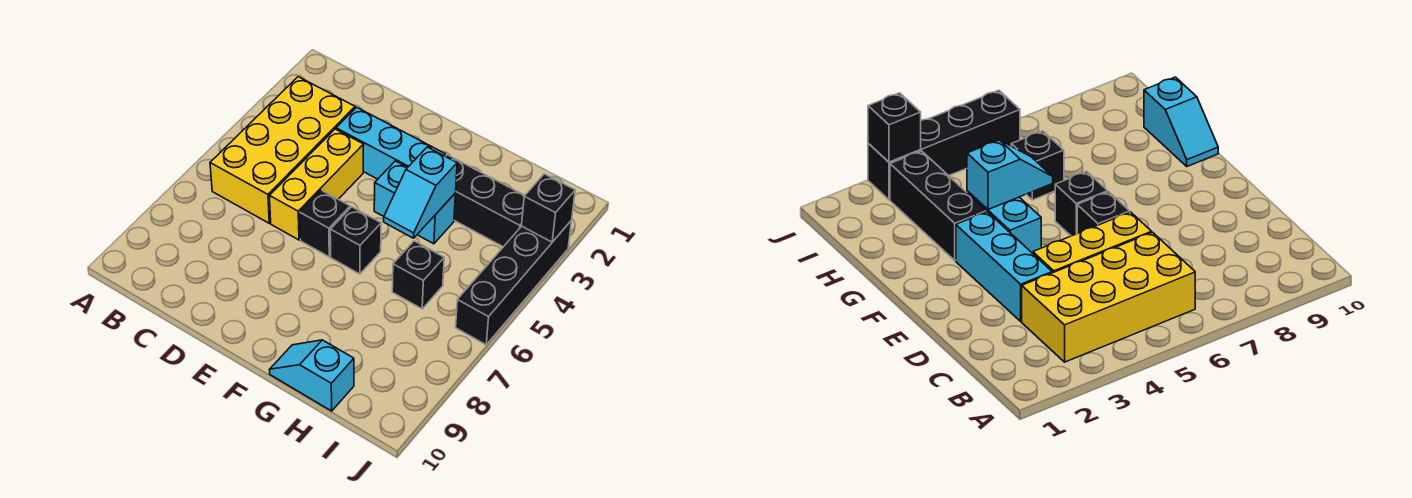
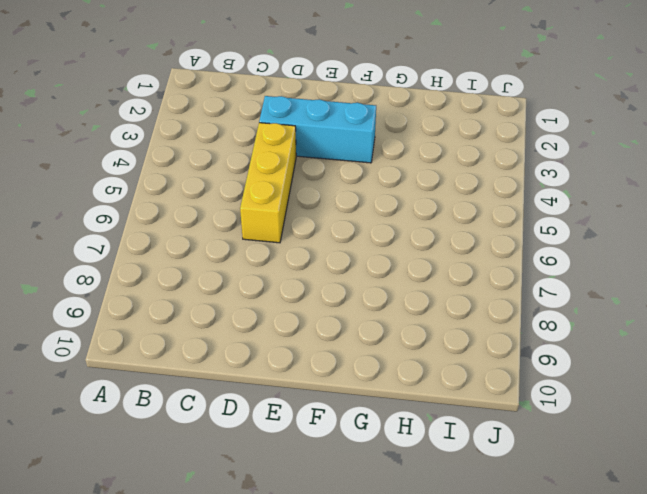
none -> yellow 2x4 brick [210,77,355,223]
none -> black 1x1 brick [300,190,350,257]
none -> cyan 1x2 brick [374,161,455,244]

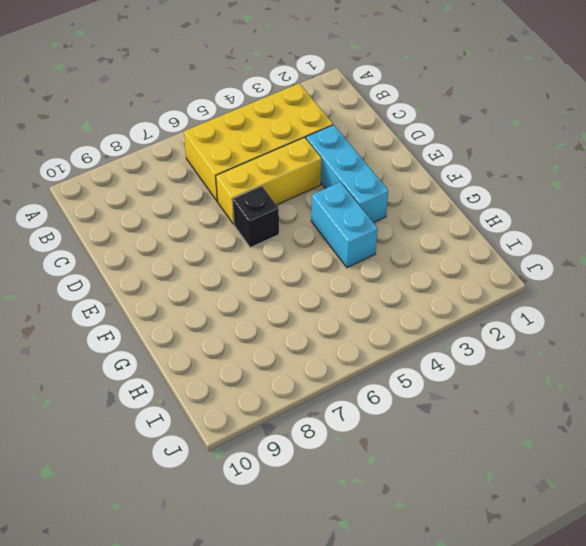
none -> black 1x1 brick [330,207,381,274]
none -> black 1x3 brick [446,155,525,247]
none -> cyan 1x2 slope [270,340,354,411]

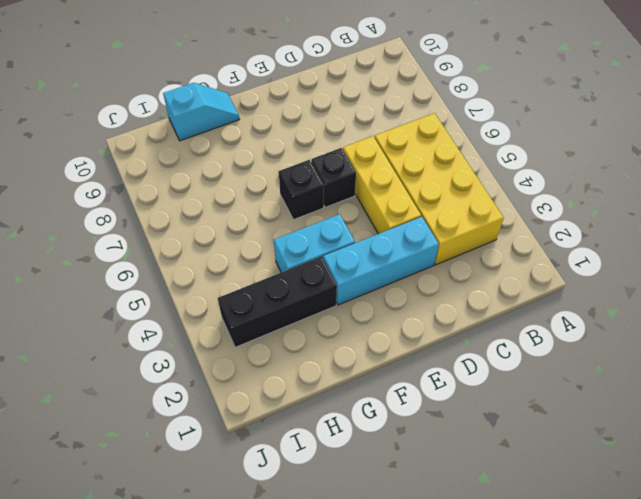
none -> black 1x1 brick [392,241,444,309]
none -> black 1x4 brick [456,220,572,345]
none -> cyan 1x2 slope [384,147,457,238]

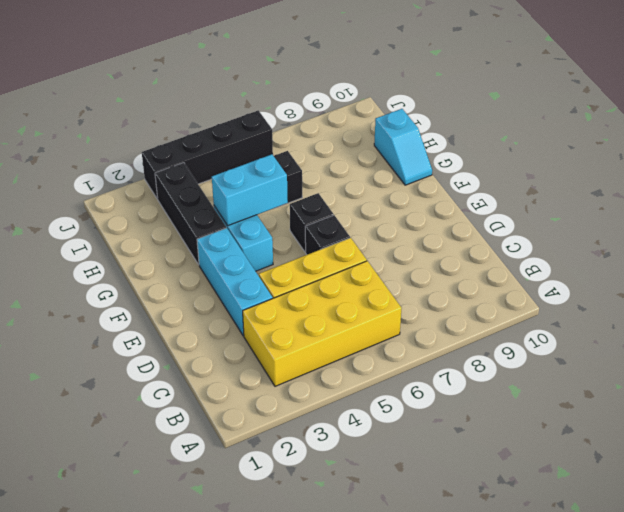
cyan 1x2 brick [212,154,288,226] -> cyan 1x2 slope [384,147,457,238]
none -> black 1x1 brick [522,174,575,242]

